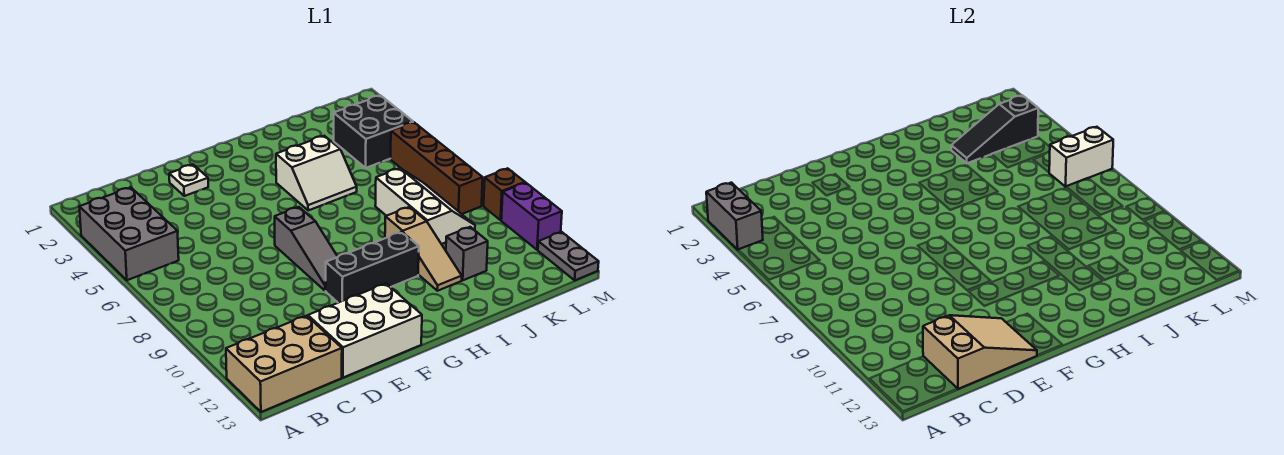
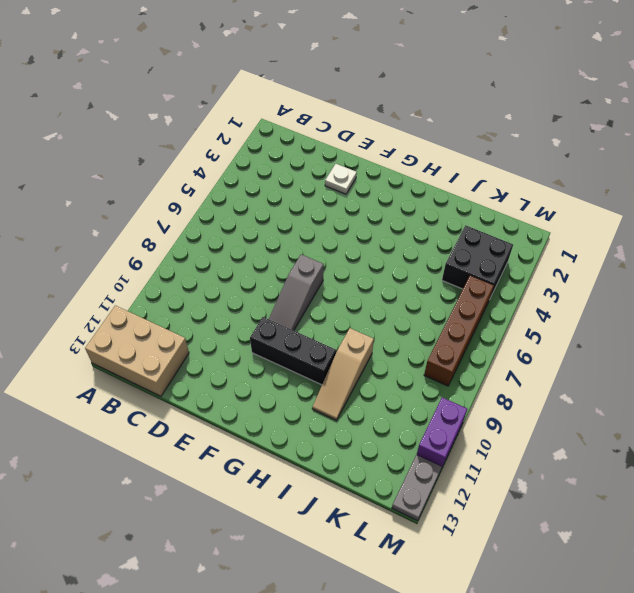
none -> grey 2x3 brick [79,187,179,280]
none -> white 2x3 brick [308,284,422,378]
none -> white 2x2 slope [276,136,357,210]

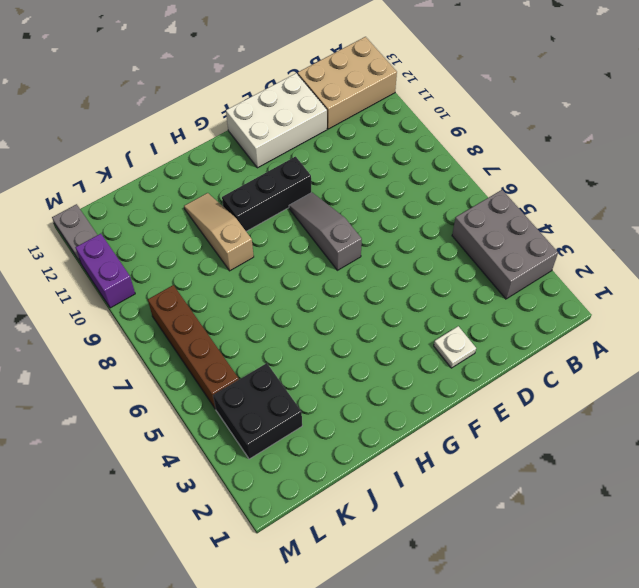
none -> white 2x2 slope [276,136,357,210]
none -> white 2x3 slope [375,168,475,244]
none -> grey 1x1 brick [446,227,488,280]

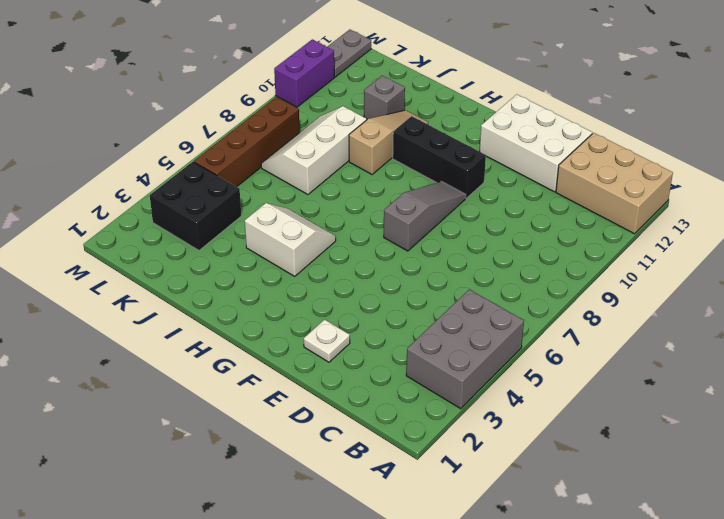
none -> brown 1x1 brick [484,168,525,220]
none -> grey 1x2 brick [706,183,763,250]
none -> tan 2x3 slope [923,315,1037,389]

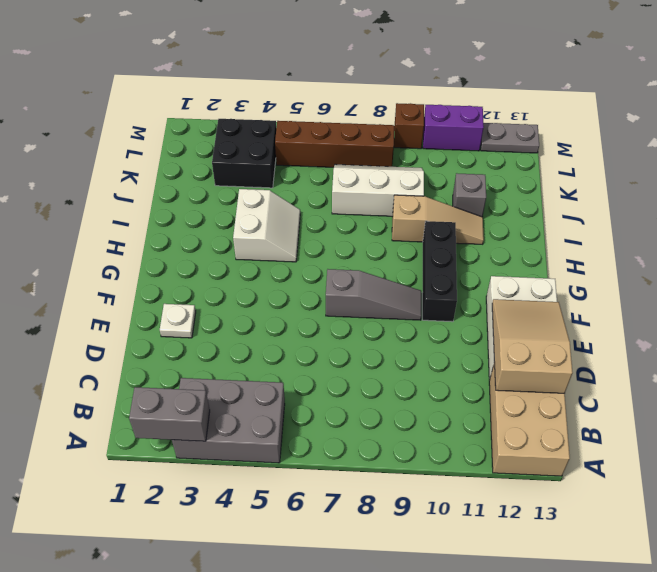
none -> black 1x3 slope [951,96,1038,163]
none -> white 1x2 brick [1049,127,1113,187]

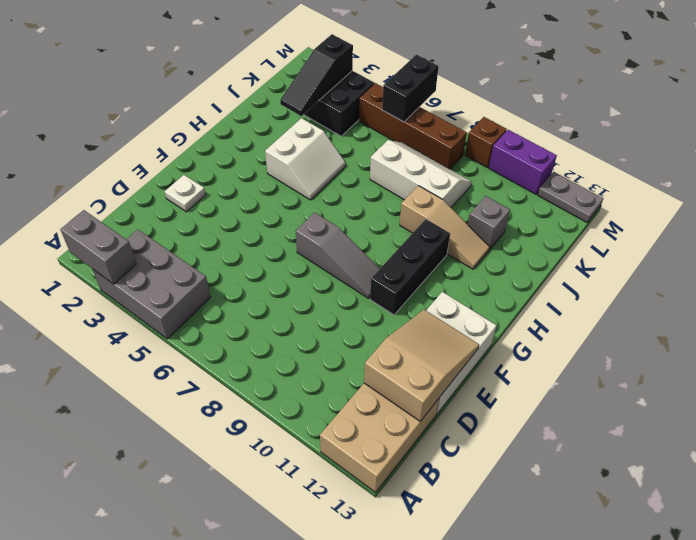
black 1x2 brick [382,55,439,122] -> white 1x2 brick [1049,127,1113,187]

